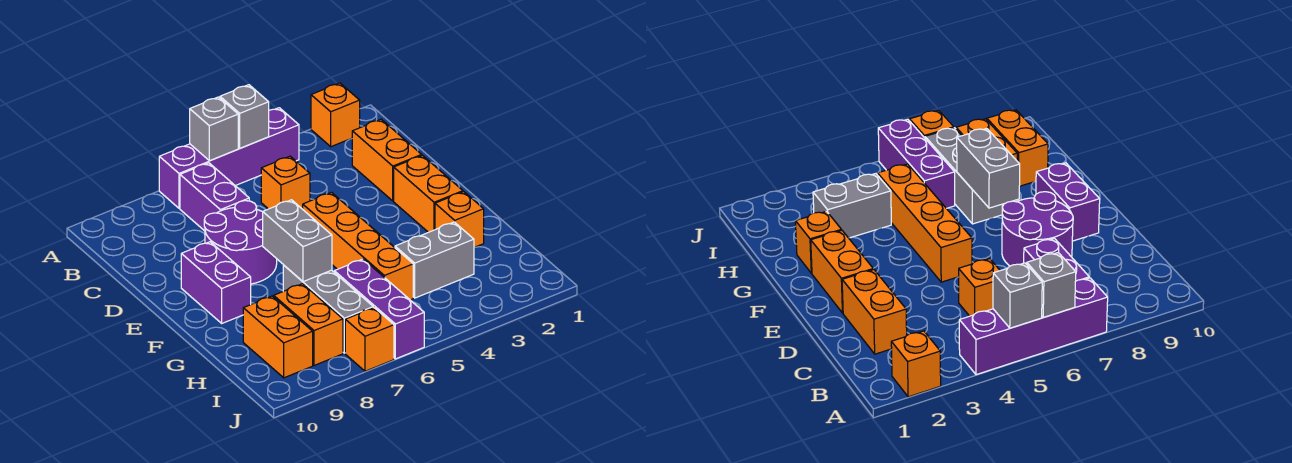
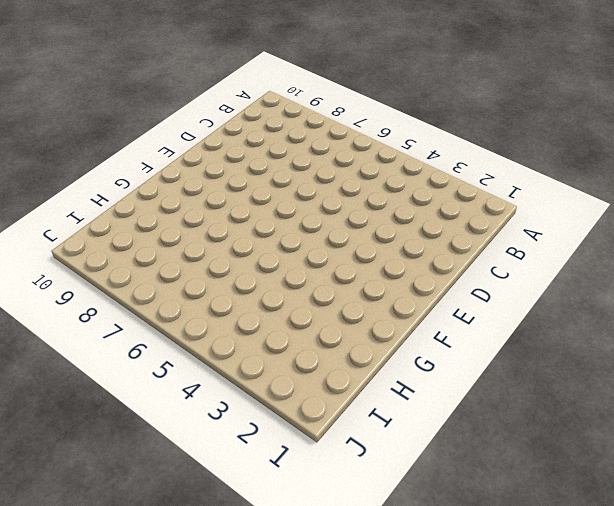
none -> orange 1x1 brick [311,83,360,147]
none -> purple 1x4 brick [159,108,299,208]
none -> purple 1x2 brick [180,163,249,231]

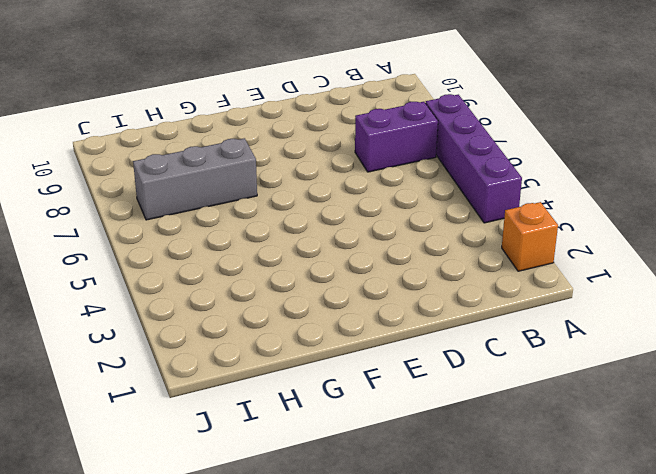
none -> orange 1x2 brick [352,119,422,201]
none -> orange 1x1 brick [261,156,310,209]
none -> purple 2x2 round brick [204,201,277,284]

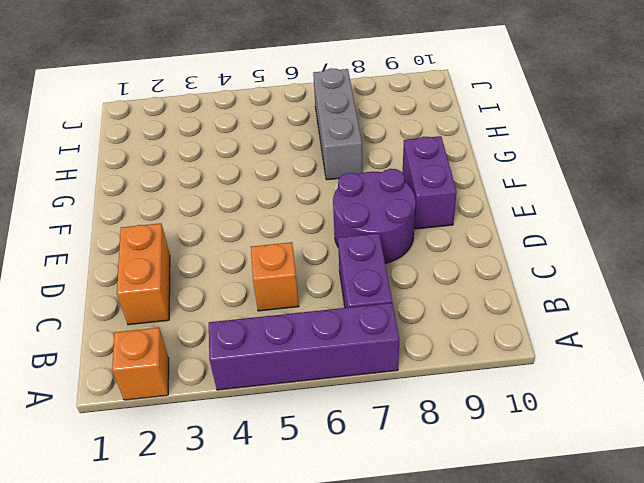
none -> orange 1x2 brick [394,155,463,232]
none -> orange 1x4 brick [303,192,413,300]
none -> orange 1x1 brick [435,192,484,248]

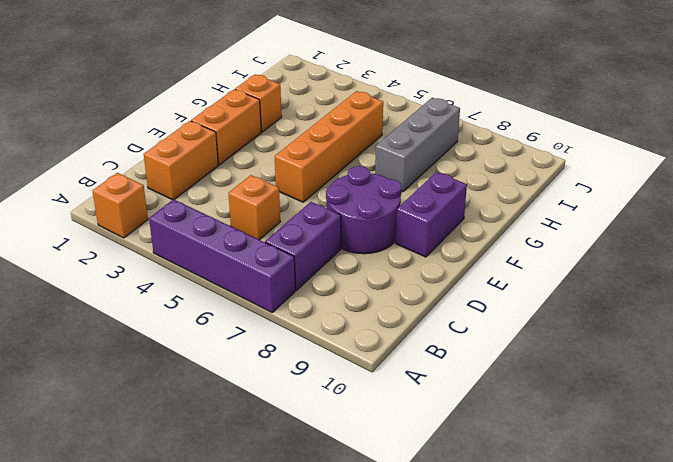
none -> grey 1x2 brick [395,222,474,298]
none -> purple 1x3 brick [334,259,424,359]
none -> orange 1x2 brick [274,284,343,365]

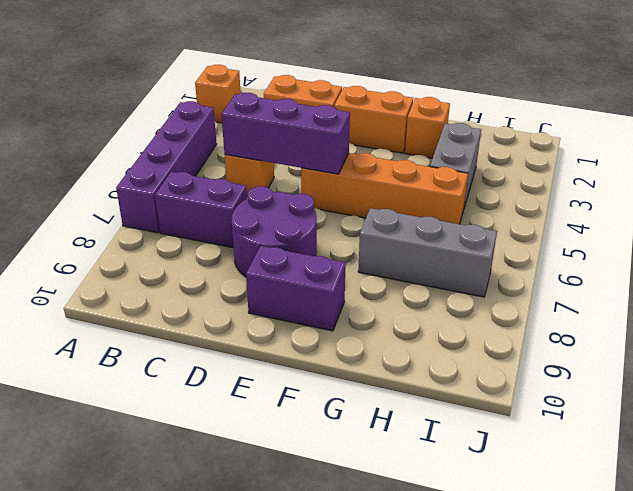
purple 1x3 brick [221,93,350,174] -> purple 1x3 brick moved to [334,259,424,359]
none -> orange 1x2 brick [274,284,343,365]
none -> orange 1x2 brick [243,296,313,378]
none -> orange 1x1 brick [345,308,394,371]

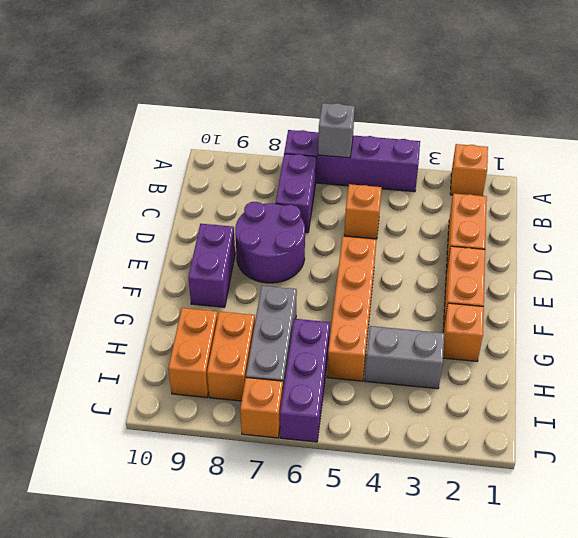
none -> grey 1x1 brick [220,85,269,148]
none -> grey 1x2 brick [263,200,332,282]

